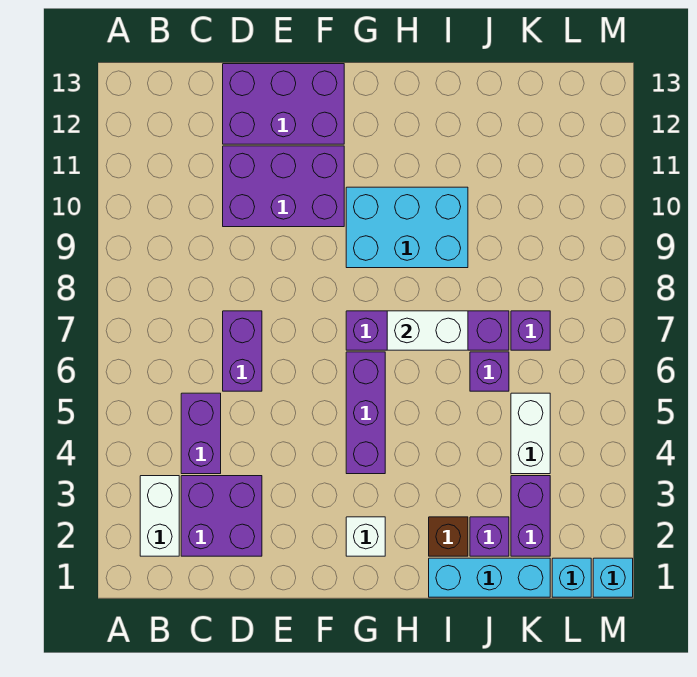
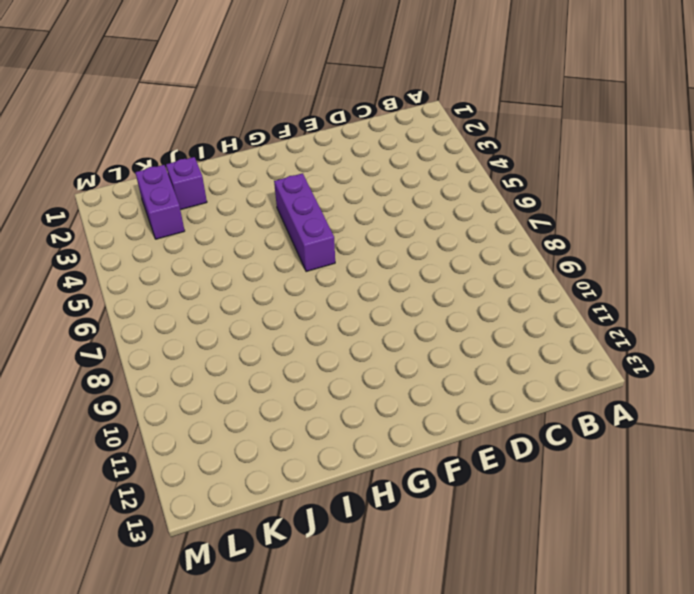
none -> white 1x2 brick [140,476,179,556]
none -> purple 2x2 brick [181,476,262,556]
none -> purple 1x2 brick [181,393,221,474]

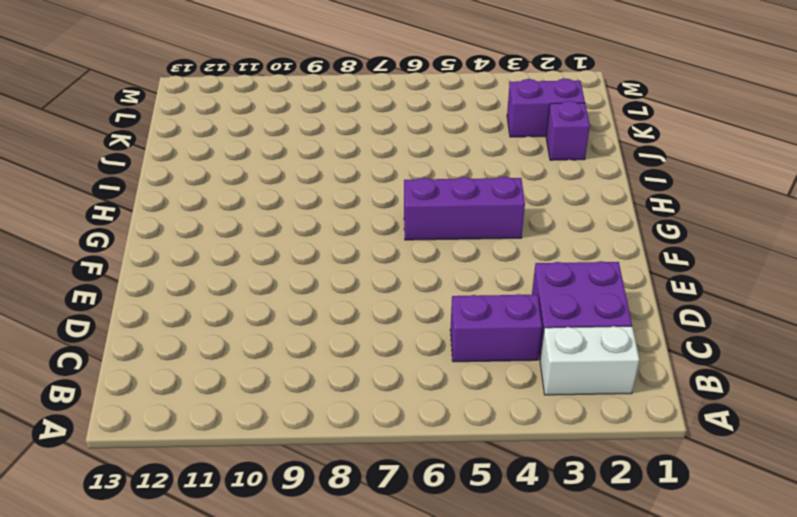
none -> purple 1x2 brick [223,311,262,391]
none -> purple 2x3 brick [223,146,344,227]
none -> purple 2x3 brick [223,64,344,144]

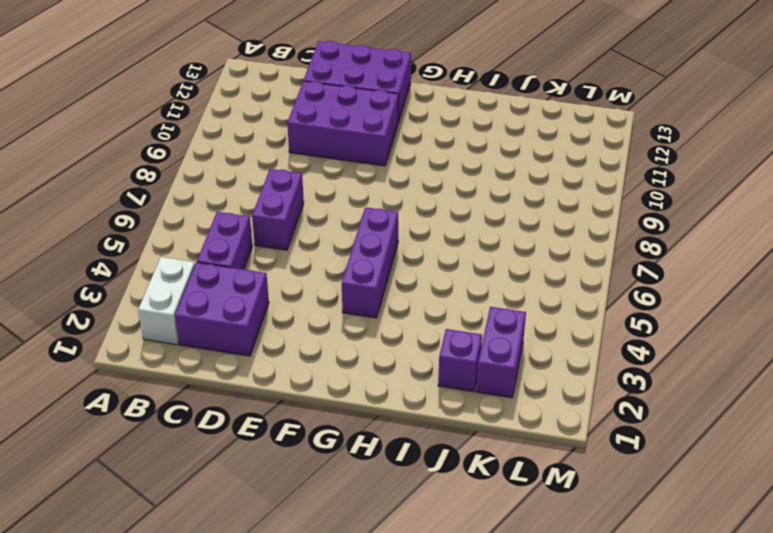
none -> white 1x1 brick [346,517,385,556]
none -> purple 1x4 brick [346,311,509,350]
none -> cyan 2x3 brick [346,187,468,268]

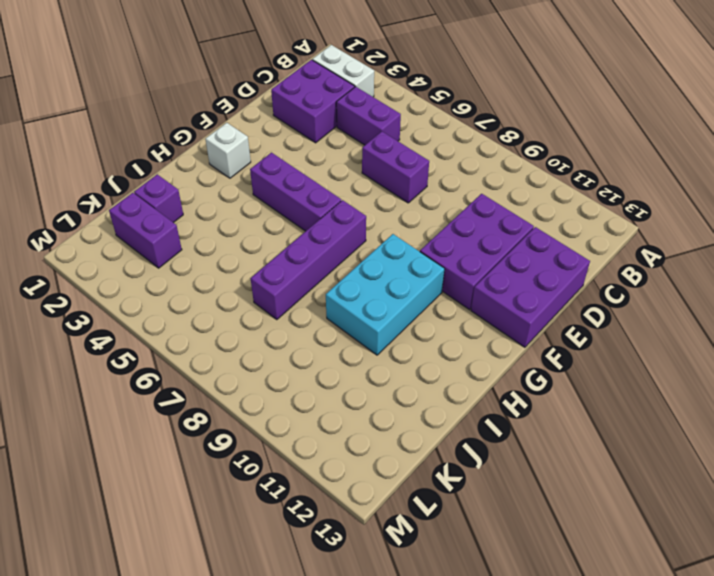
none -> cyan 1x3 brick [429,558,550,597]
none -> brown 1x1 brick [429,517,468,556]
none -> purple 1x1 brick [470,352,509,391]

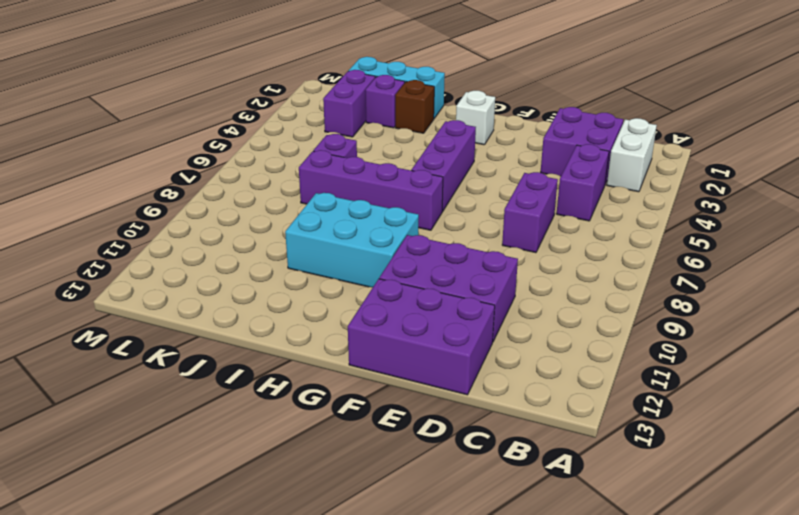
none -> white 1x2 brick [511,393,550,474]
none -> purple 1x1 brick [511,311,550,350]
none -> cyan 1x1 brick [552,558,591,597]

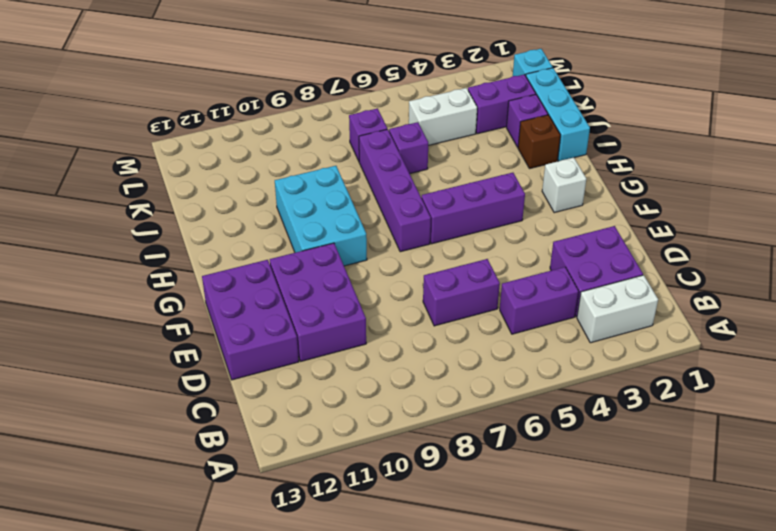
none -> cyan 1x1 brick [593,558,633,597]
none -> white 1x2 brick [387,311,468,350]

